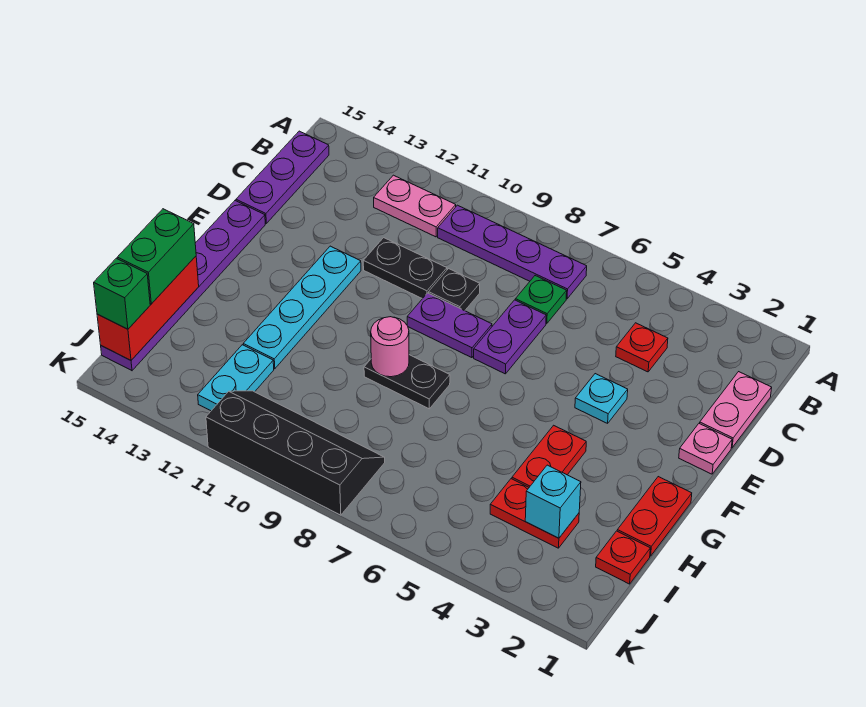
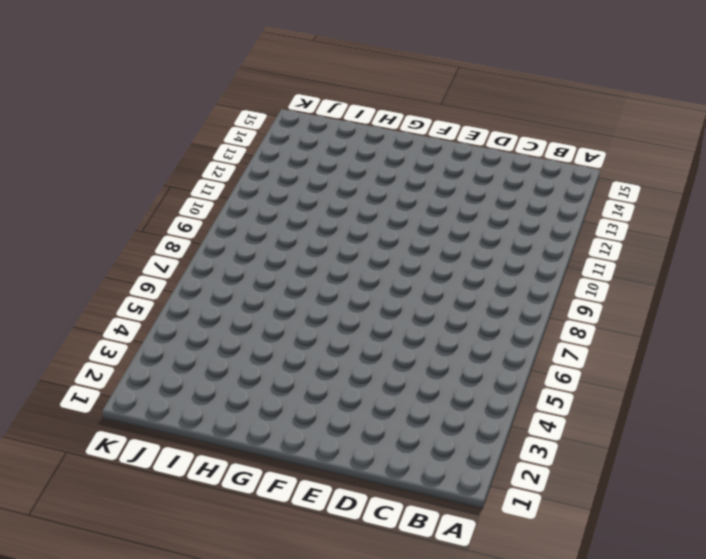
none -> purple 1x4 plate [438,205,587,299]
none -> pink 1x2 plate [374,175,456,237]
none -> purple 1x3 plate [236,131,329,223]

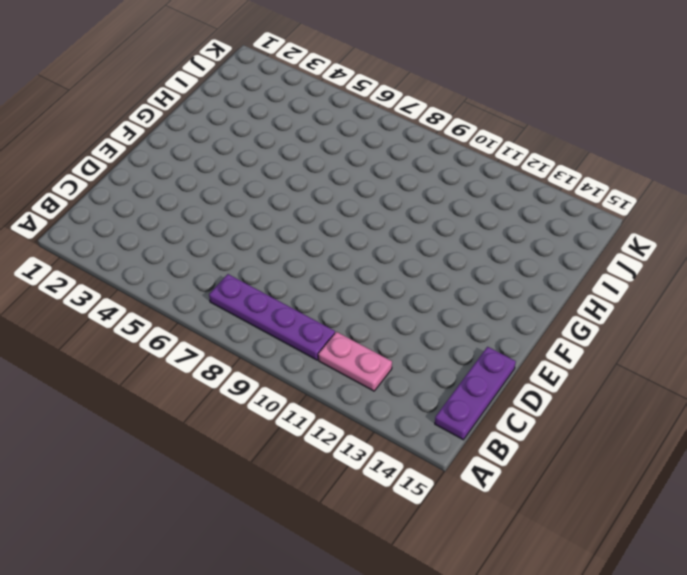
none -> pink 1x2 plate [700,372,772,448]
none -> red 1x1 plate [616,323,668,372]
none -> green 1x1 plate [515,276,567,324]

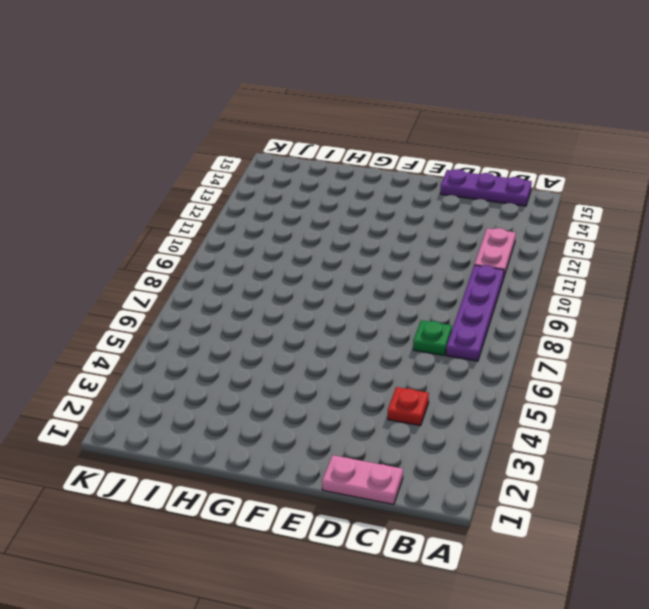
none -> purple 1x2 plate [474,300,546,374]
none -> black 1x1 plate [429,269,480,311]
none -> black 1x2 plate [363,238,447,299]

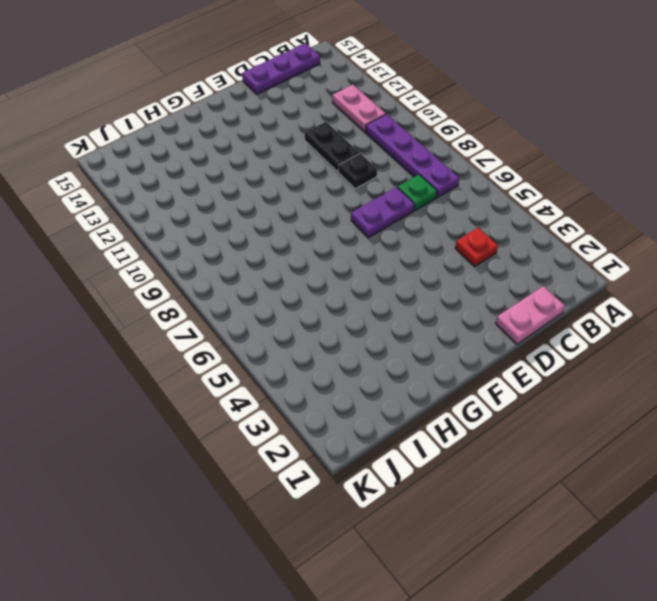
none -> pink 1x1 plate [679,423,732,474]
none -> cyan 1x1 plate [575,374,628,423]
none -> purple 1x2 plate [407,293,492,358]

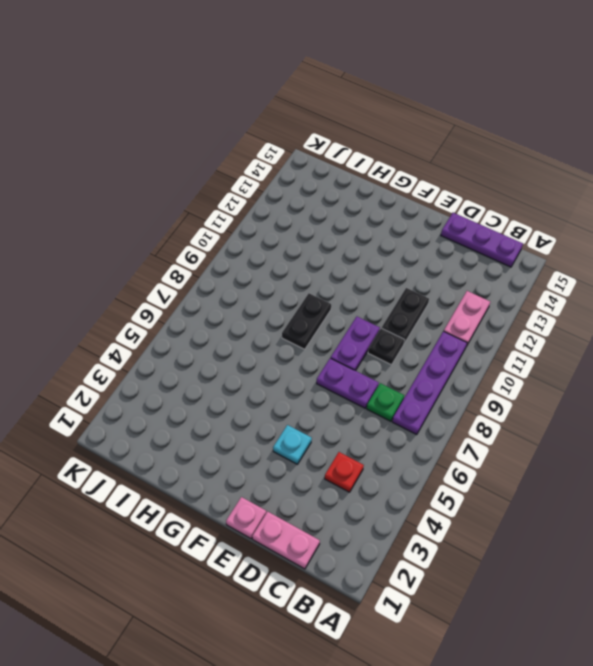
none -> cyan 1x4 plate [243,246,361,369]
none -> purple 1x6 plate [101,201,265,371]
none -> red 1x2 plate [617,477,692,556]

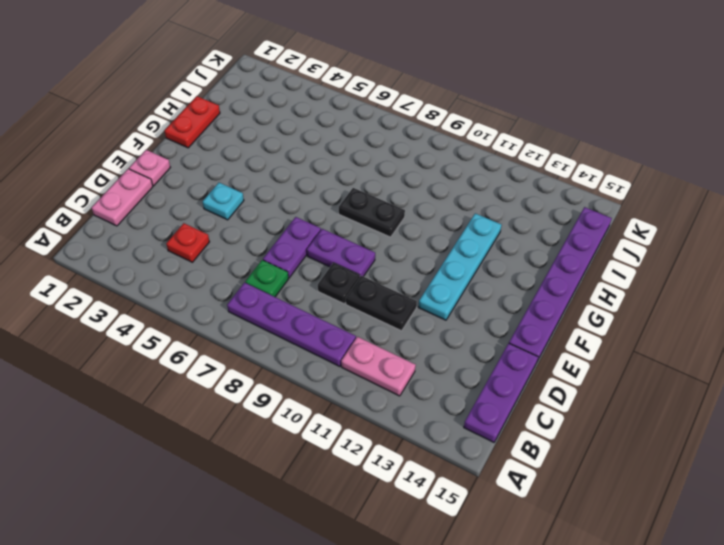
none -> red 1x2 plate [512,425,586,487]
none -> red 1x1 plate [596,531,650,584]
none -> red 1x2 plate [490,479,579,548]

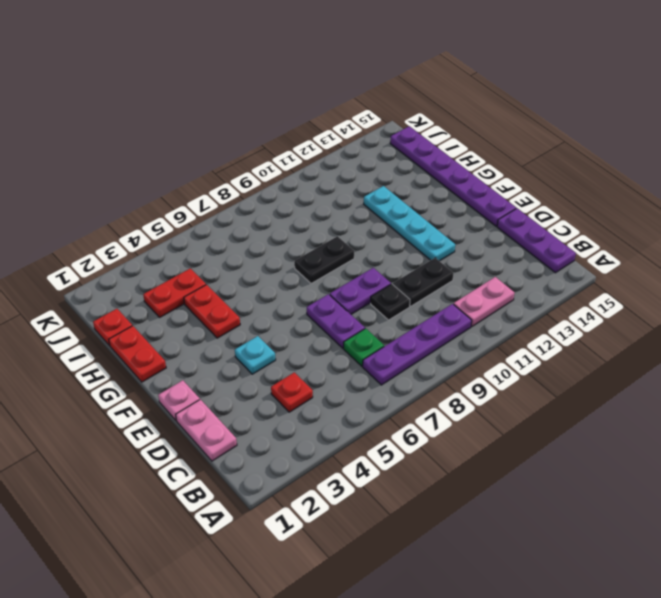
none -> cyan 1x2 plate [198,345,274,411]
none -> black 2x4 slope [206,391,385,515]
none -> pink 1x1 round brick [371,317,409,377]

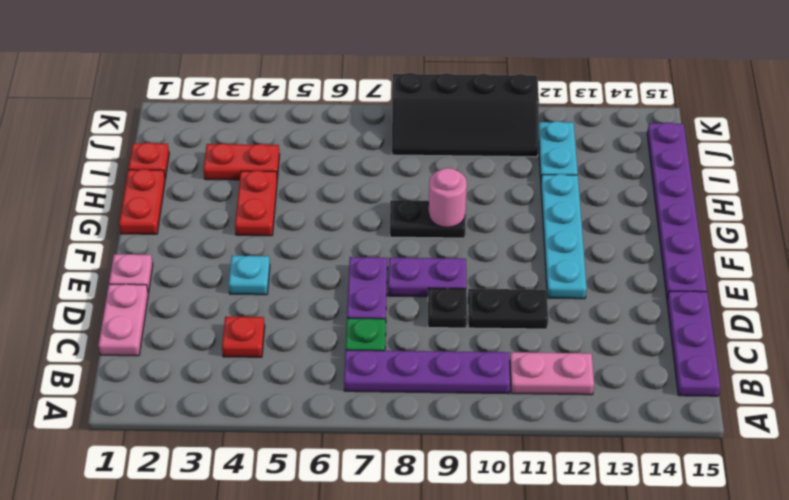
none -> red 1x3 brick [97,256,199,360]
none -> cyan 1x1 brick [525,465,581,538]
none -> green 1x2 brick [117,209,196,304]

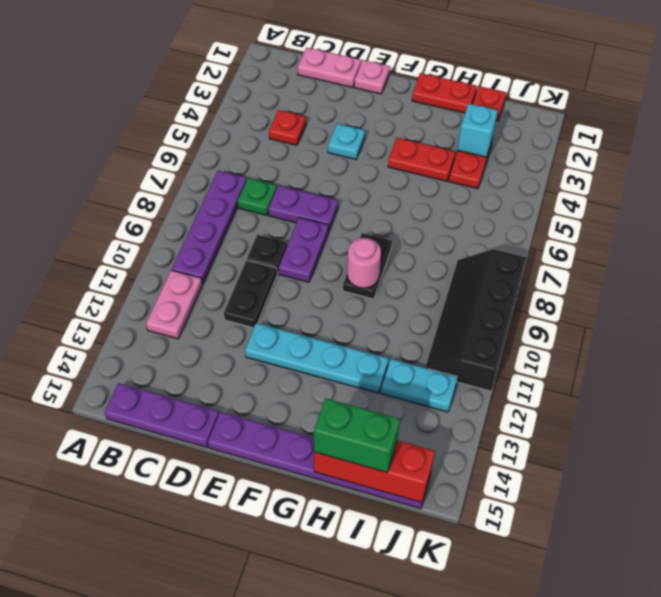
none -> green 1x1 brick [94,258,150,329]

